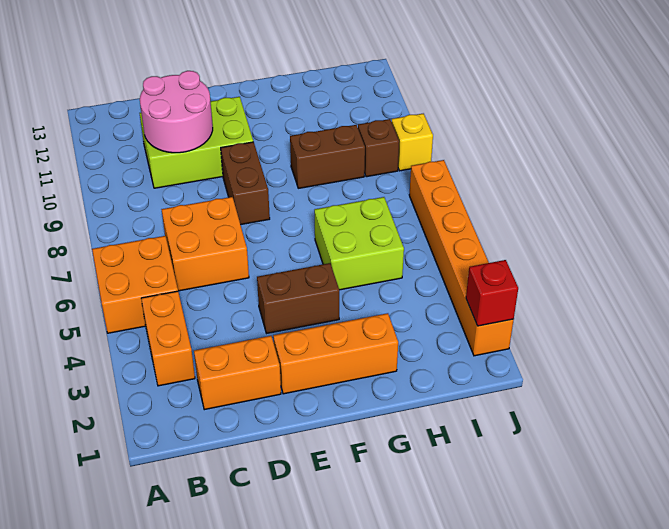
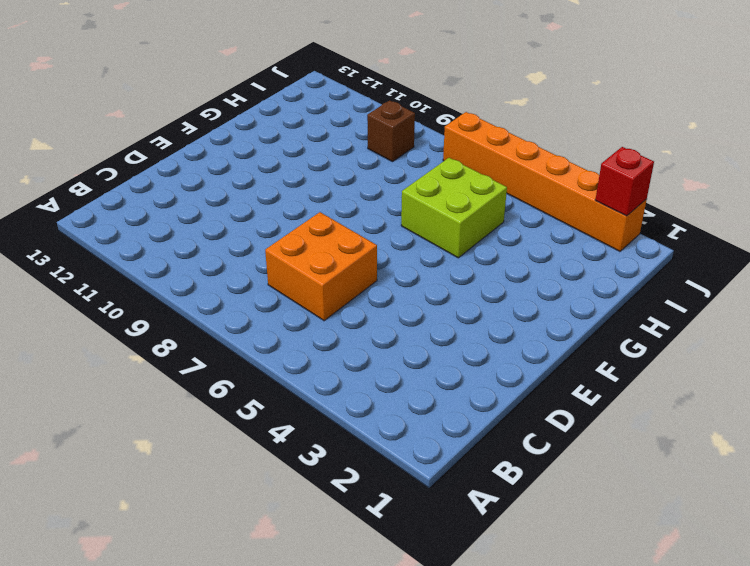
none -> orange 2x2 brick [92,236,178,333]
none -> orange 1x2 brick [141,291,195,386]
none -> orange 1x2 brick [194,336,281,410]

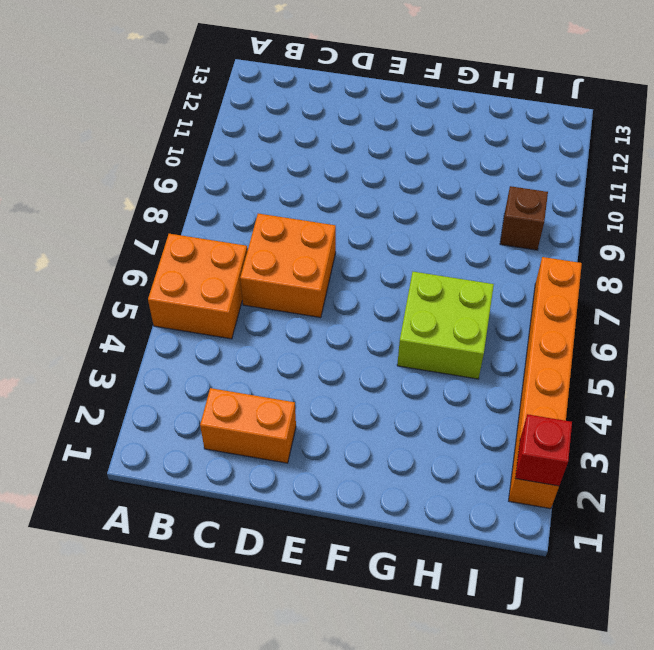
none -> orange 1x2 brick [141,291,195,386]
none -> lime 2x3 brick [140,97,253,188]
none -> orange 1x3 brick [273,313,398,394]

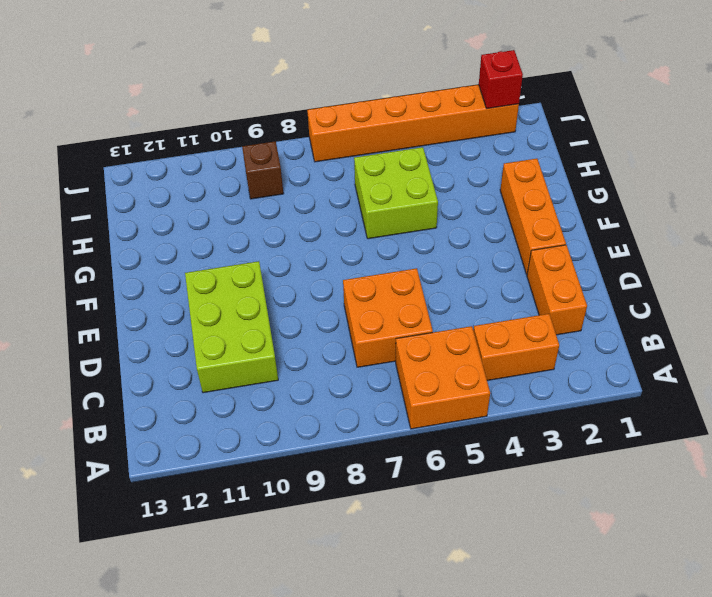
none -> brown 1x2 brick [257,263,339,333]
none -> brown 1x2 brick [221,142,270,225]
none -> brown 1x2 brick [290,125,365,188]

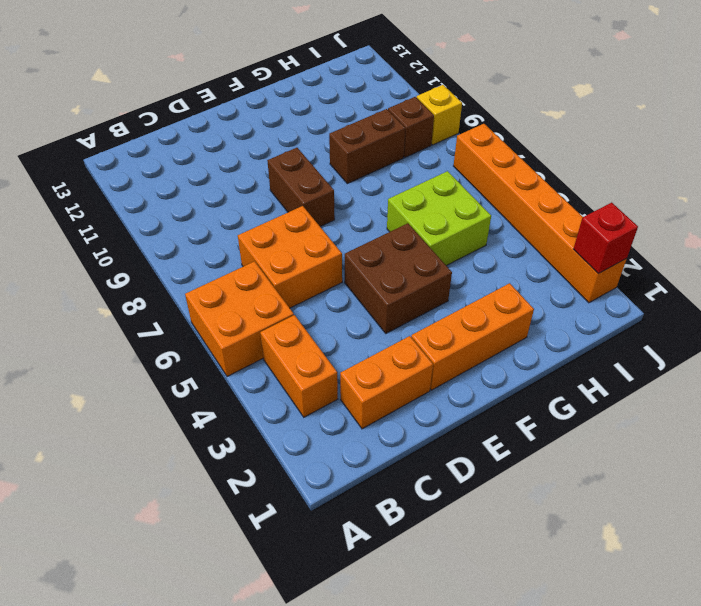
brown 2x2 brick [345,223,452,333] -> brown 1x2 brick [257,263,339,333]
none -> lime 2x3 brick [140,97,253,188]
none -> pink 2x2 round brick [140,71,213,153]

